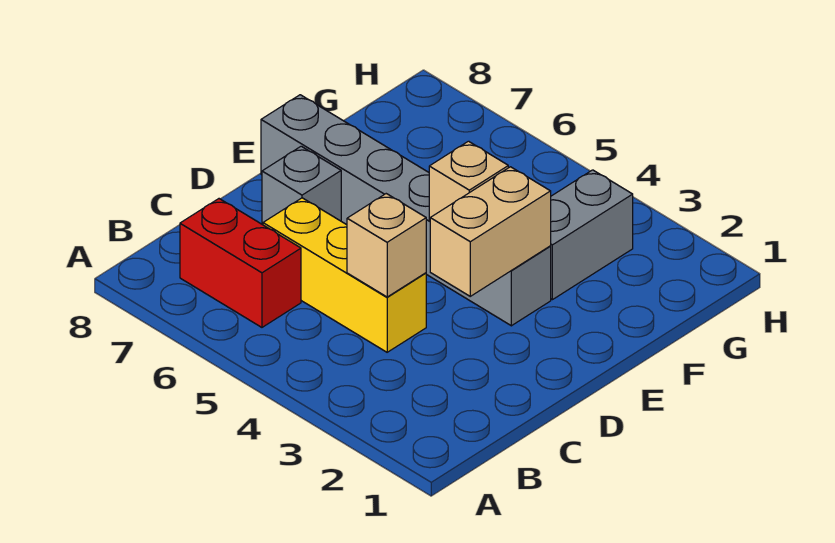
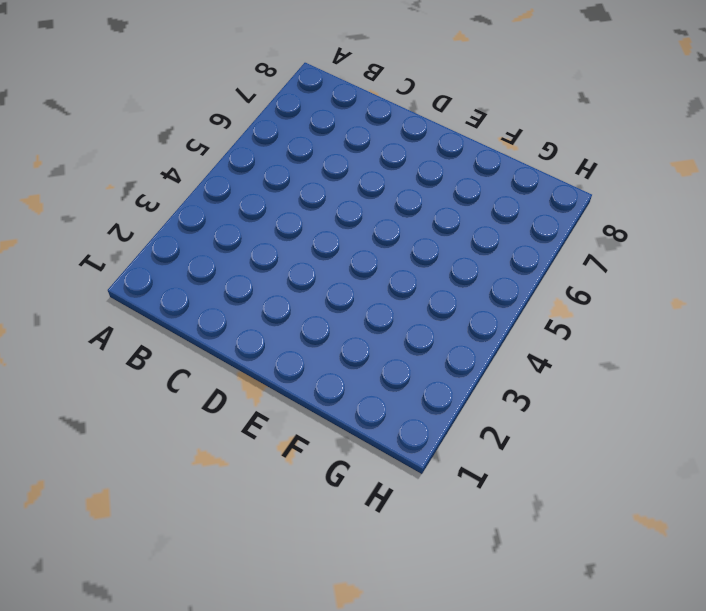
none -> red 1x2 brick [180,199,301,327]
none -> yellow 1x3 brick [263,198,426,352]

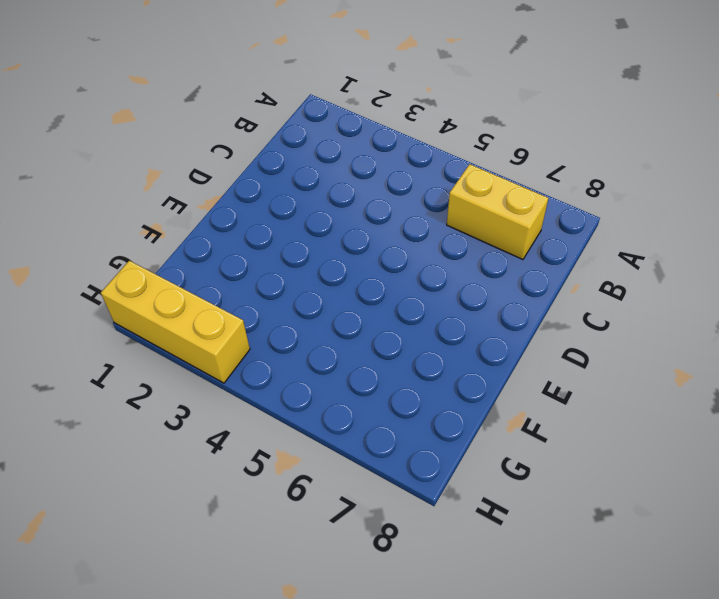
yellow 1x2 brick [447,164,548,260] -> red 1x2 brick [180,199,301,327]
yellow 1x3 brick [101,261,250,383] -> yellow 1x3 brick moved to [263,198,426,352]
none -> grey 1x1 brick [262,146,341,225]
none -> grey 1x6 brick [261,95,551,326]

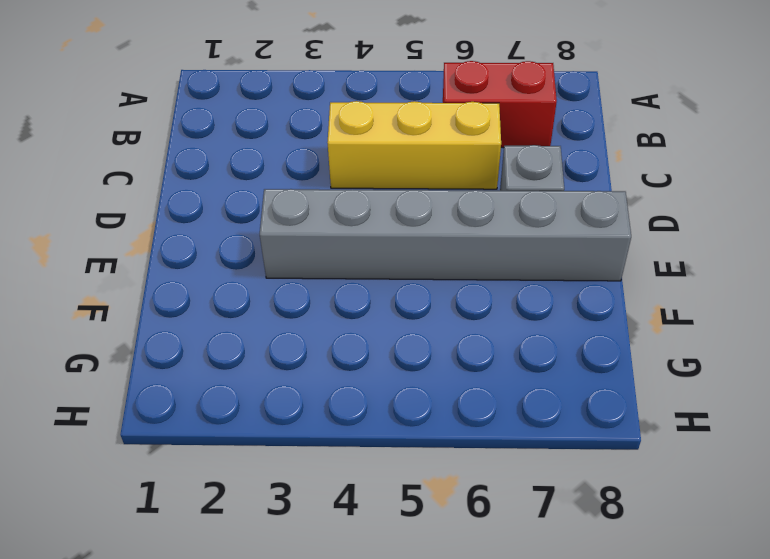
none -> grey 1x2 brick [551,170,633,300]
none -> tan 1x1 brick [347,194,426,297]

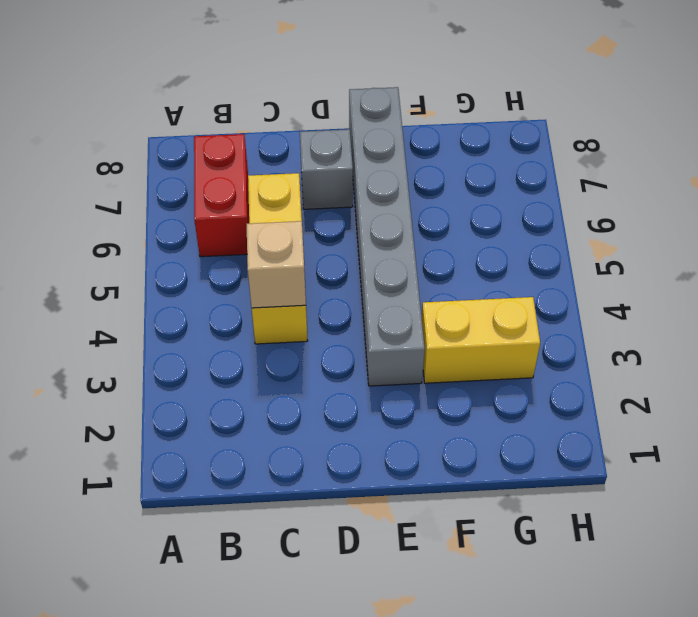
yellow 1x2 brick [422,297,540,383] -> grey 1x2 brick [551,170,633,300]
none -> tan 1x2 brick [430,167,551,296]
none -> tan 1x1 brick [429,141,508,221]

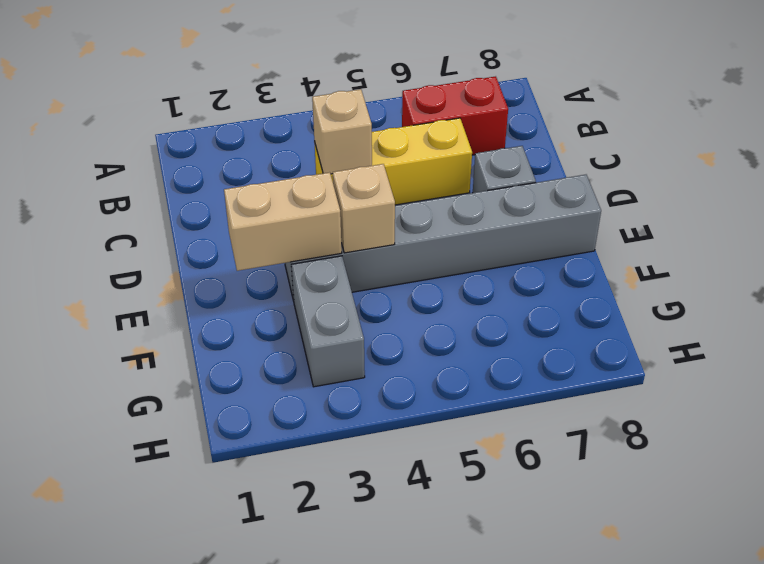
tan 1x2 brick [224,172,342,271] -> tan 1x2 brick turned to [430,167,551,296]

